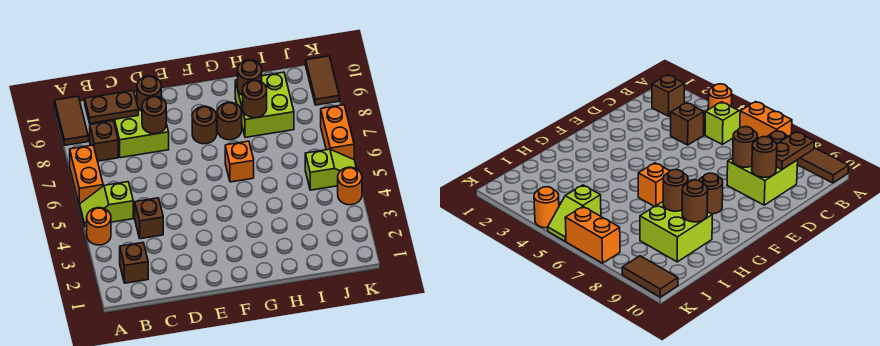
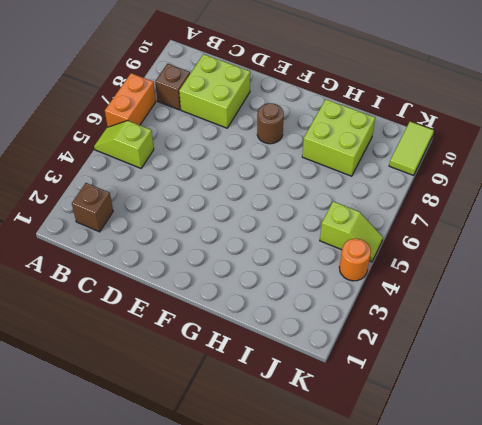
lime 1x2 tile [389,122,434,175] -> brown 1x2 tile [306,56,339,105]
none -> orange 1x1 round brick [87,208,111,245]
none -> brown 1x2 tile [55,96,88,145]
none -> brown 1x1 brick [135,198,163,239]

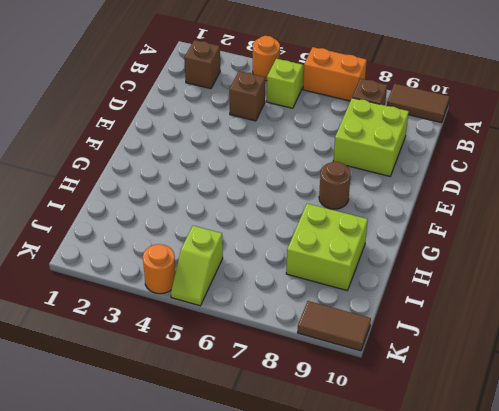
none -> orange 1x1 brick [225,141,254,182]
none -> brown 1x1 round brick [217,102,242,140]
none -> orange 1x2 brick [321,105,354,159]

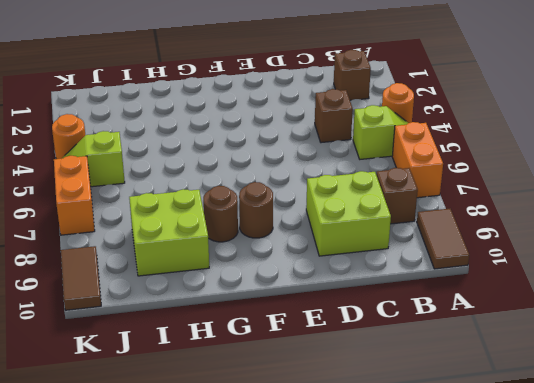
none -> orange 1x1 brick [225,141,254,182]
none -> brown 1x2 plate [85,91,138,123]
none -> brown 1x1 round brick [142,96,166,134]

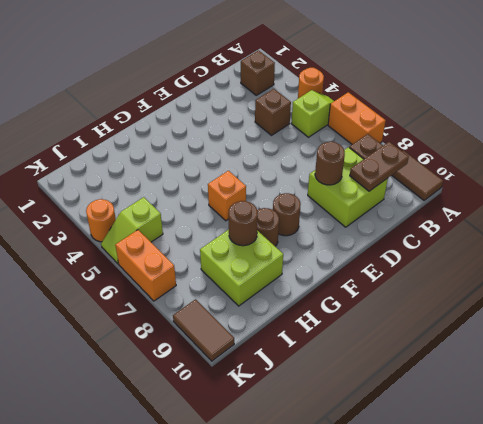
none -> brown 1x1 round brick [137,76,161,111]
none -> brown 1x1 round brick [238,60,262,95]

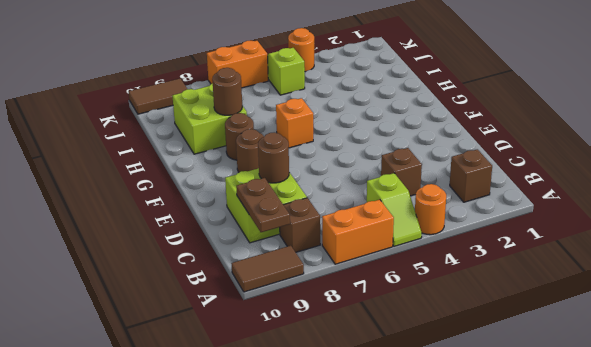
none -> brown 1x1 round brick [137,76,161,111]
none -> brown 1x1 round brick [238,60,262,95]

